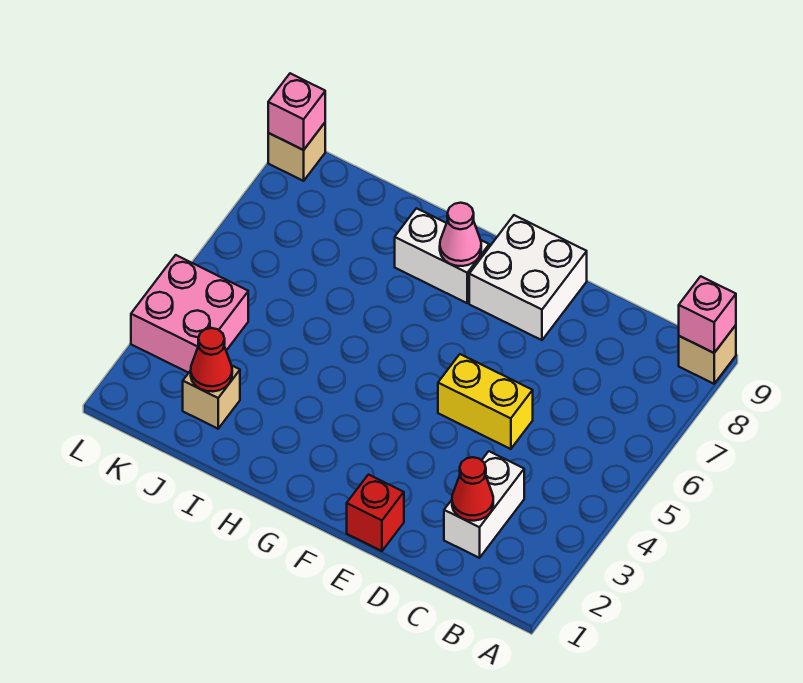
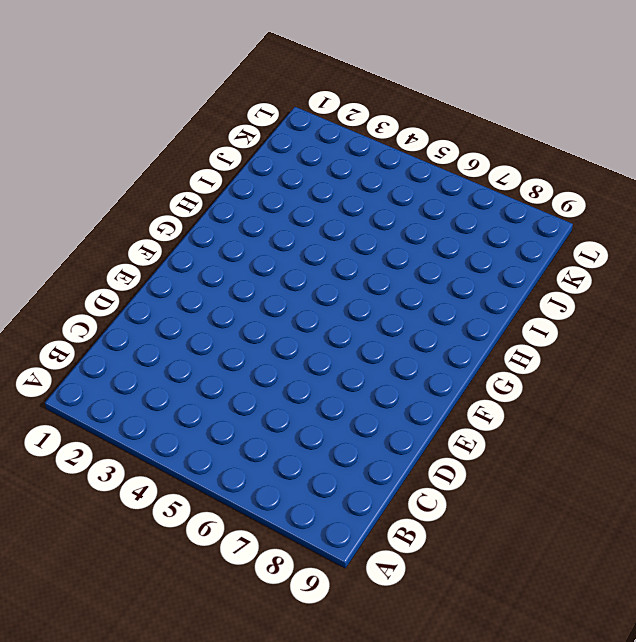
none -> tan 1x1 brick [679,325,736,384]
none -> white 1x2 brick [444,451,524,558]
none -> yellow 1x2 brick [438,354,533,449]

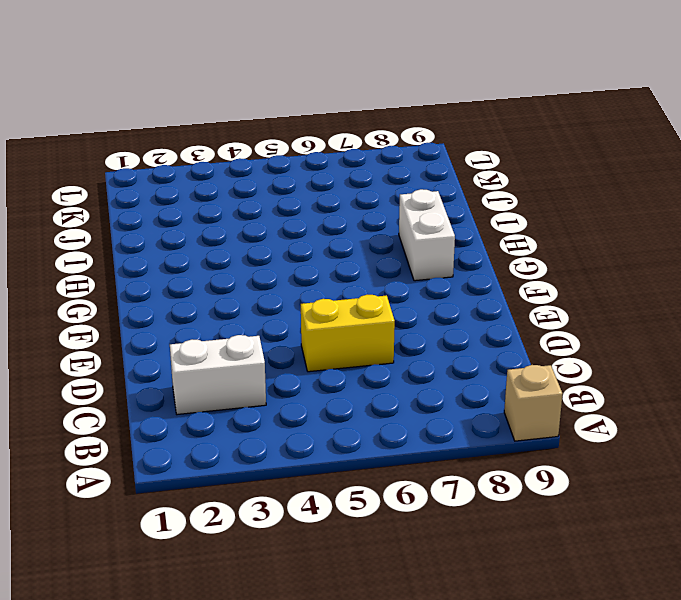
yellow 1x2 brick [301,295,395,372] -> yellow 1x2 brick turned to [438,354,533,449]
none -> red 1x1 brick [347,475,404,551]
none -> white 2x2 brick [469,215,587,340]
none -> tan 1x1 brick [183,365,240,429]

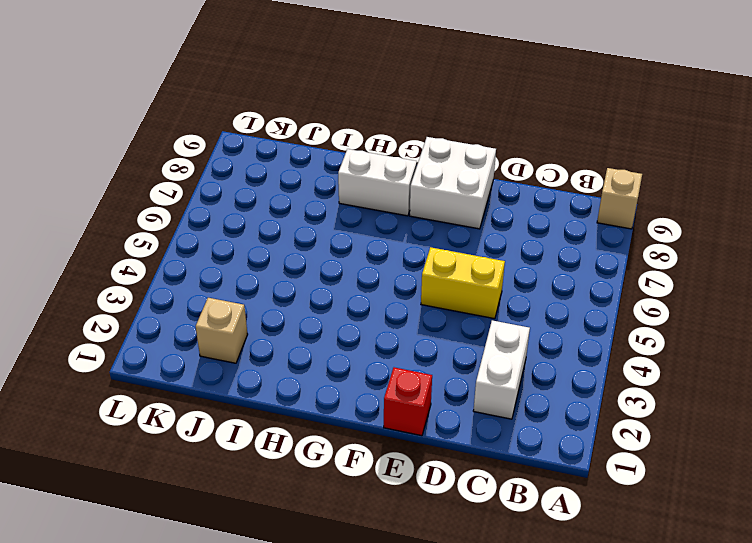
none -> pink 2x2 brick [131,255,248,373]
none -> tan 1x1 brick [268,123,325,181]
none -> pink 1x1 brick [679,276,736,353]

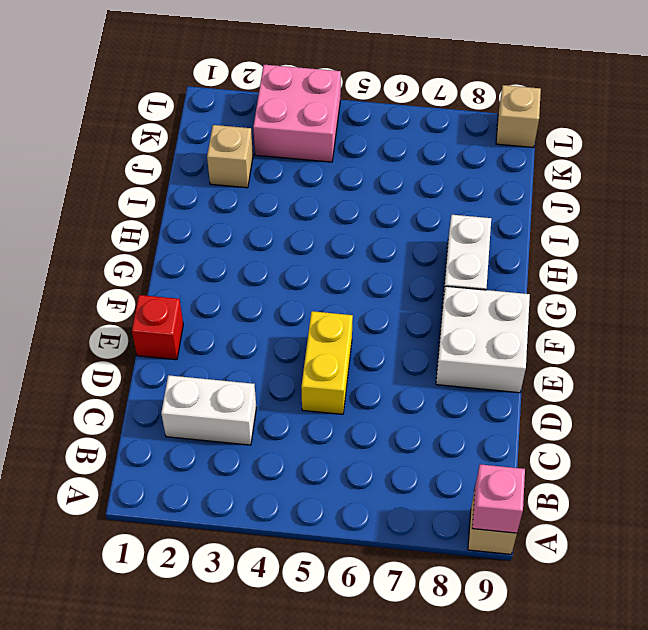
none -> red 1x1 cone [452,457,493,521]
none -> pink 1x1 cone [440,203,481,266]
none -> red 1x1 cone [191,328,232,392]

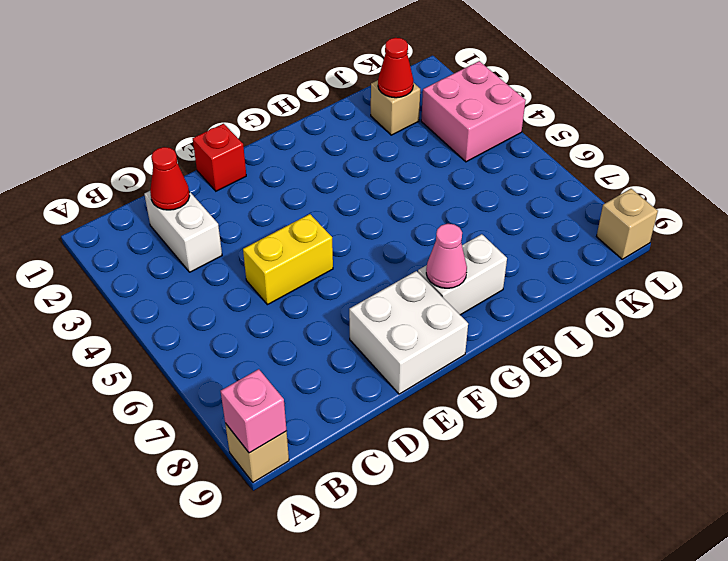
none -> pink 1x1 brick [268,73,325,150]

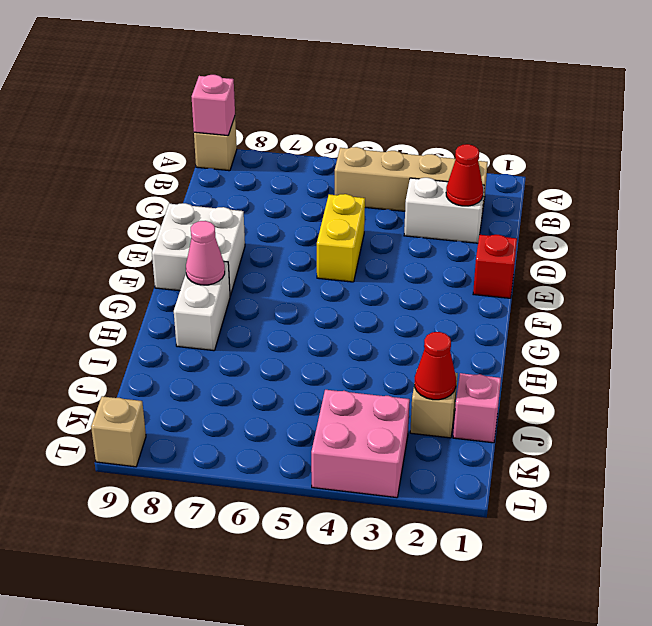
tan 1x4 brick [335,147,488,214] -> none
pink 1x1 brick [453,373,501,443] -> pink 1x1 brick moved to [268,73,325,150]

